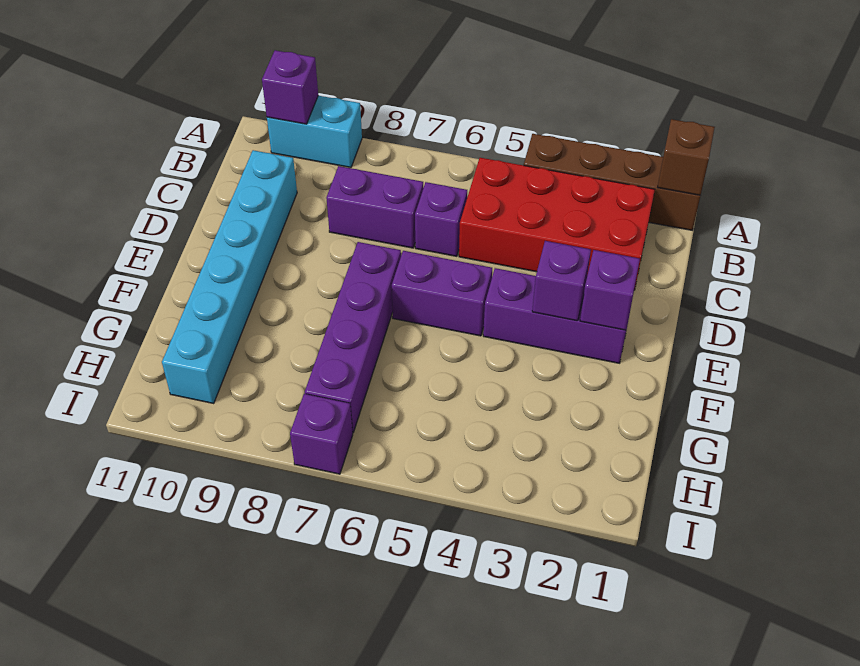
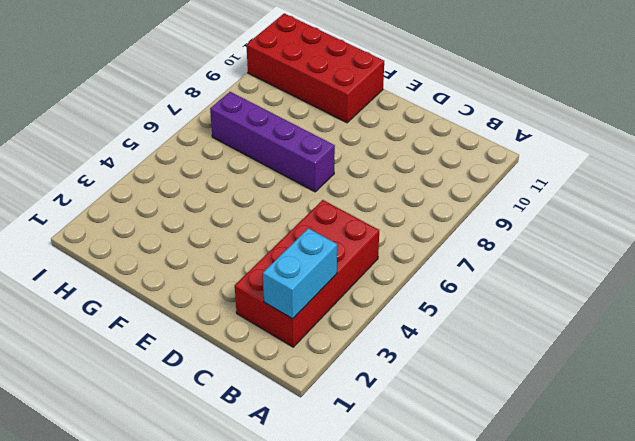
cyan 1x2 brick [263,228,337,319] -> cyan 1x2 brick moved to [267,96,362,168]
red 2x4 brick [247,13,384,123] -> cyan 1x6 brick [162,150,297,403]
none -> brown 1x4 brick [524,134,700,230]
none -> purple 1x1 brick [415,182,467,256]
none -> purple 1x2 brick [326,166,423,248]

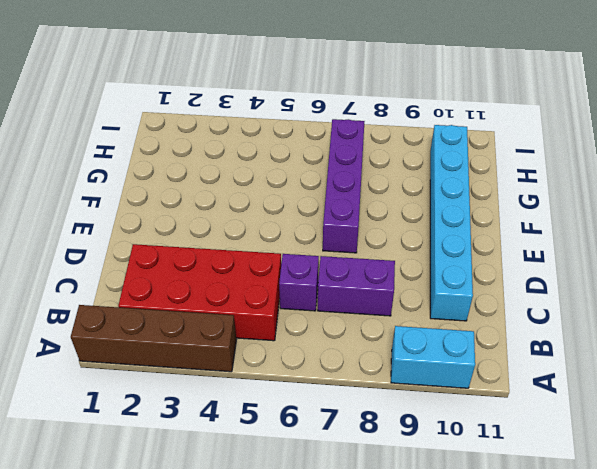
none -> purple 1x3 brick [483,268,632,363]
none -> purple 1x2 brick [392,251,492,336]
none -> purple 1x1 brick [290,394,353,474]

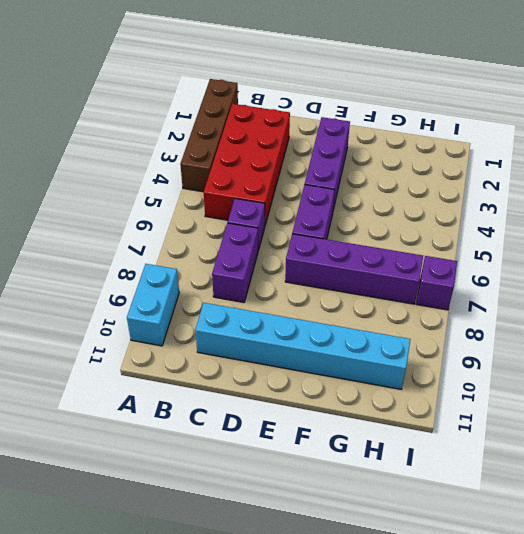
none -> brown 1x1 brick [658,119,715,195]
none -> purple 1x1 brick [262,50,318,124]
none -> purple 1x1 brick [580,250,640,330]

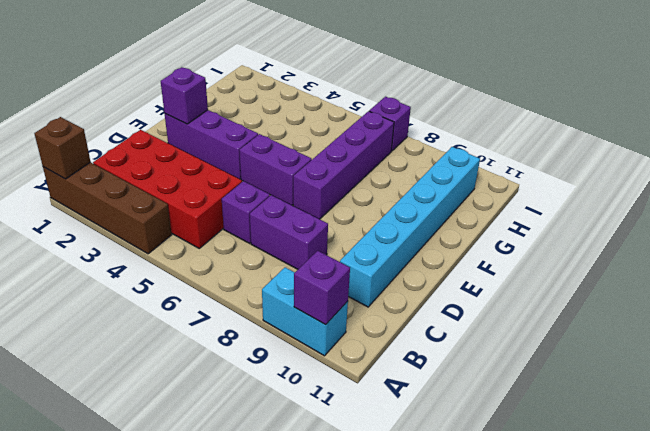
none -> purple 1x1 brick [532,241,591,321]

